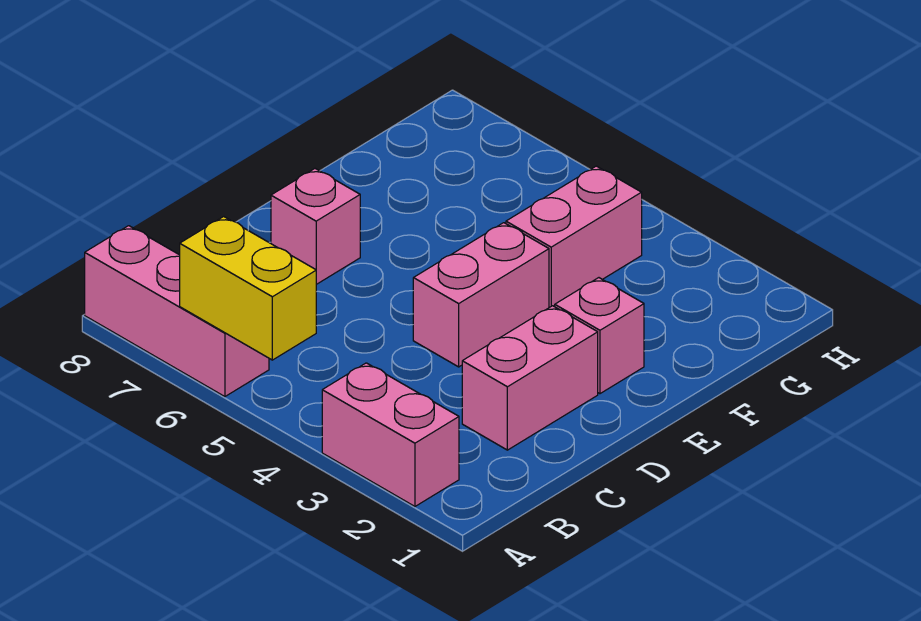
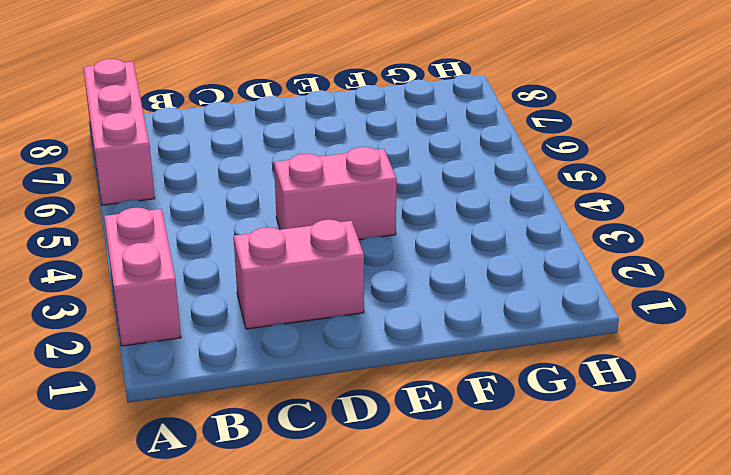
none -> pink 1x1 brick [271,169,360,284]
none -> pink 1x1 brick [555,278,644,394]

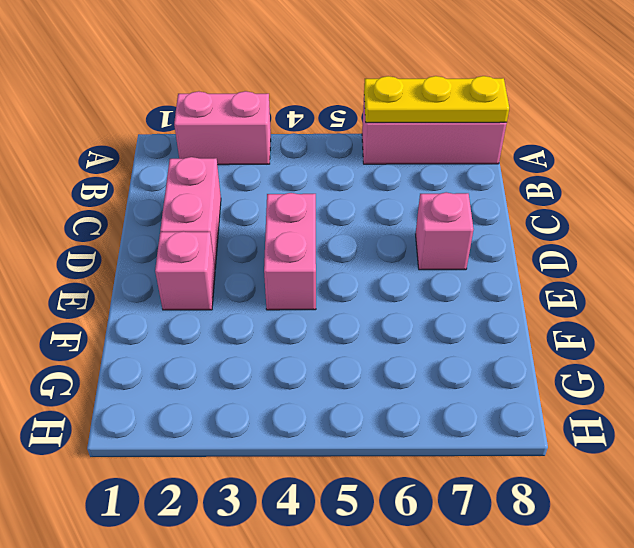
yellow 1x3 plate [364,76,509,123] -> yellow 1x2 brick [180,217,316,360]
none -> pink 1x2 brick [506,166,642,308]

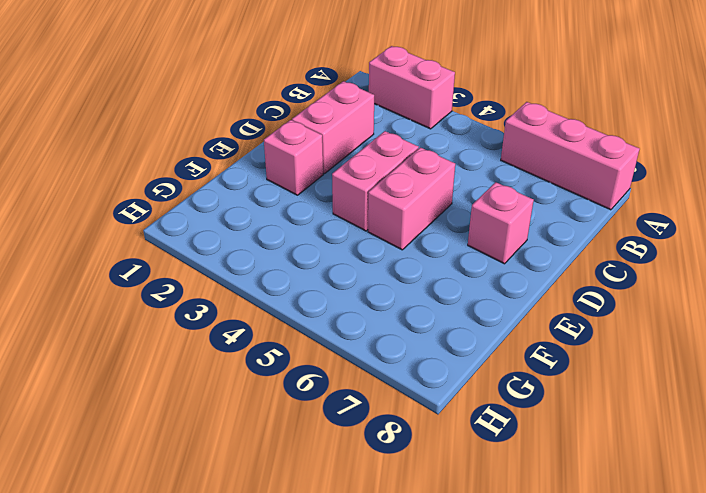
pink 1x2 brick [368,147,455,250] -> pink 1x2 brick moved to [506,166,642,308]
none -> yellow 1x2 brick [180,217,316,360]

